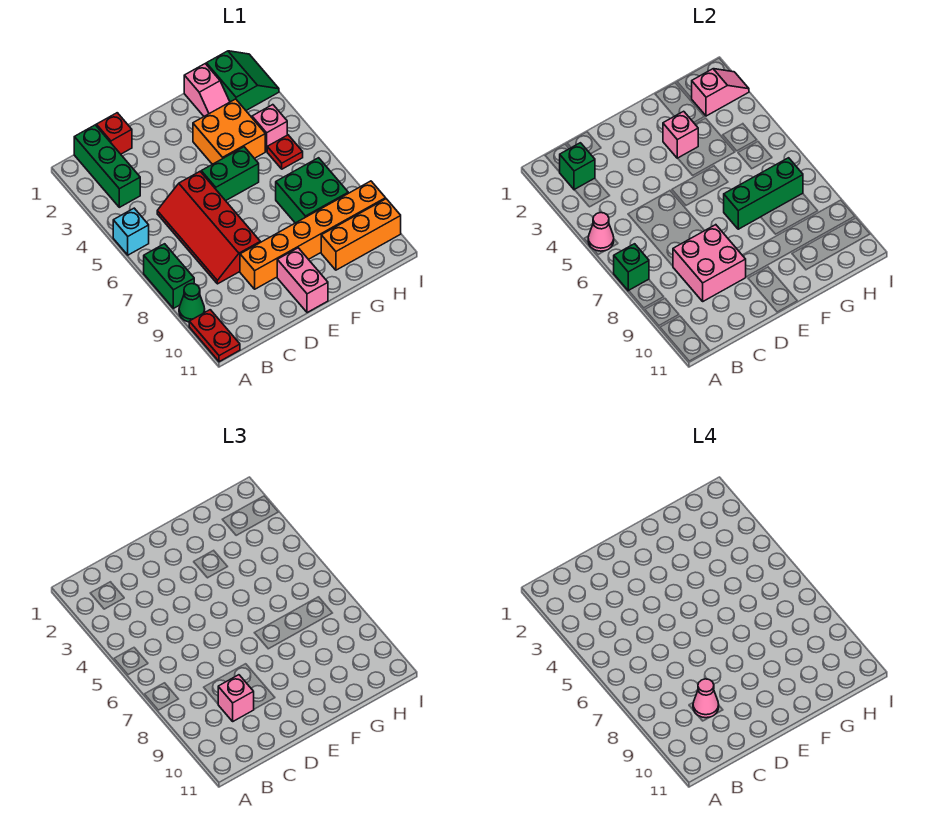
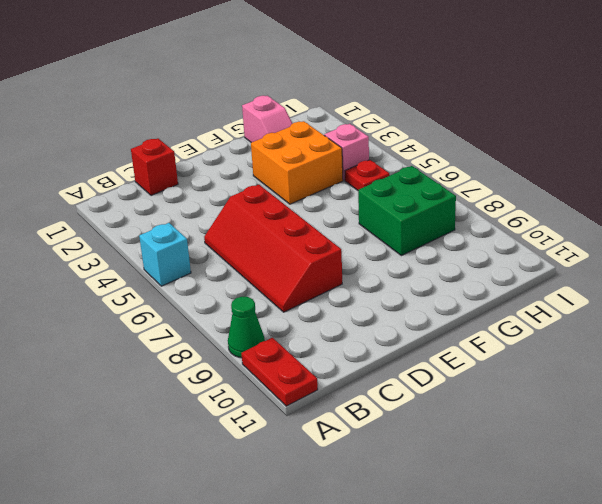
none -> green 1x2 brick [144,244,194,308]
none -> green 1x3 brick [74,125,140,207]
none -> orange 1x6 brick [240,181,386,289]

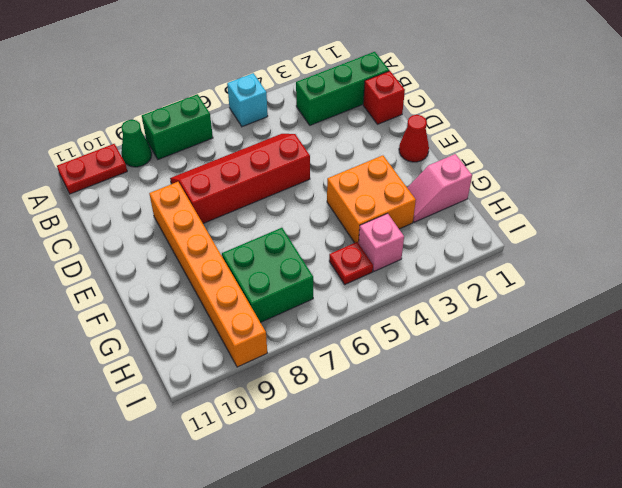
red 1x1 cone [399,115,429,162] -> none
none -> green 1x2 brick [201,147,259,201]
none -> pink 1x2 brick [277,248,328,313]
none -> orange 1x3 brick [321,199,401,270]

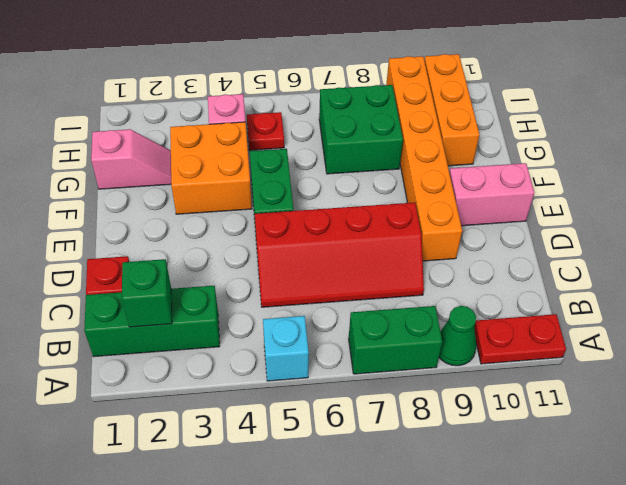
none -> green 2x2 slope [206,51,279,110]
none -> pink 1x1 cone [588,213,614,251]
none -> green 1x1 brick [614,244,649,291]

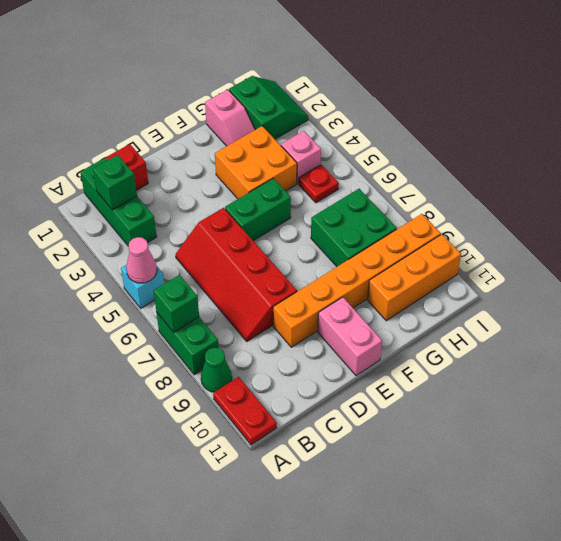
none -> pink 2x2 brick [673,225,746,301]
none -> pink 1x1 brick [663,111,698,158]
none -> green 1x3 brick [724,158,803,229]

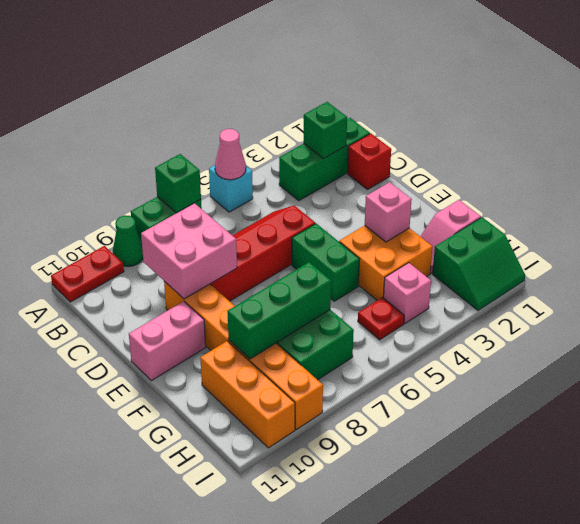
green 1x3 brick [227,262,331,359] -> green 1x3 brick turned to [724,158,803,229]
none -> pink 1x2 slope [691,69,749,116]
none -> pink 1x1 brick [218,675,254,721]
none -> pink 1x1 cone [693,679,719,718]

